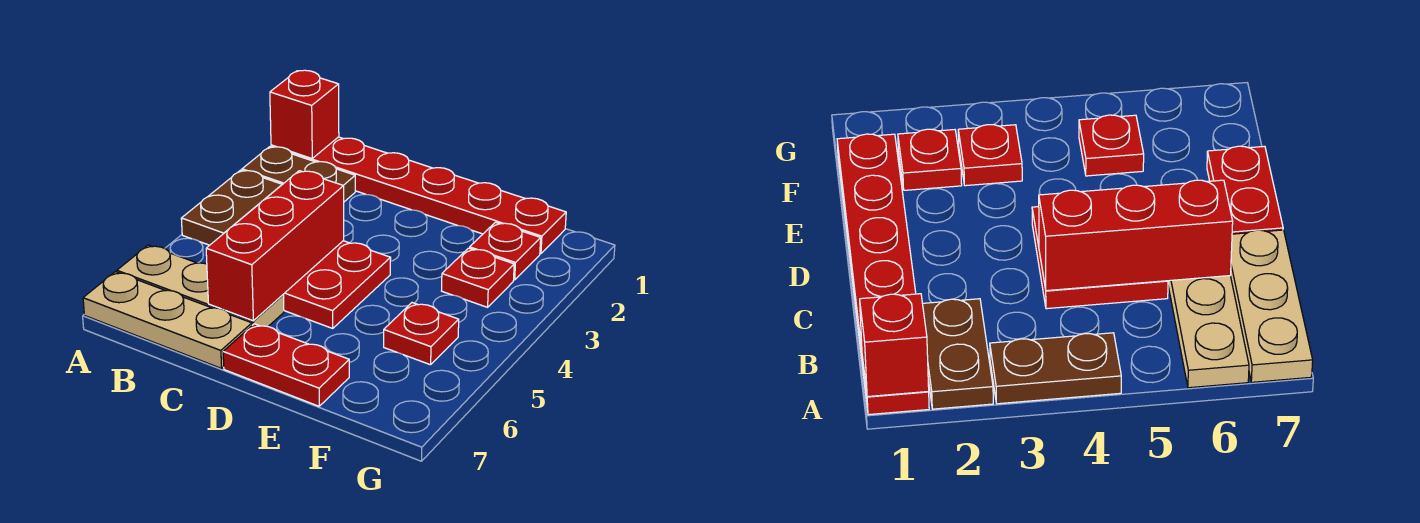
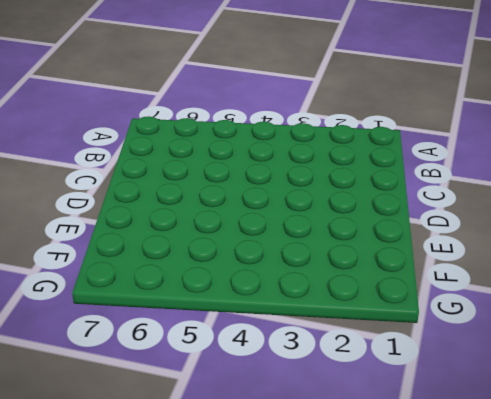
none -> red 1x6 plate [271,137,566,254]
none -> brown 1x2 plate [242,147,355,202]
none -> brown 1x2 plate [181,170,282,245]

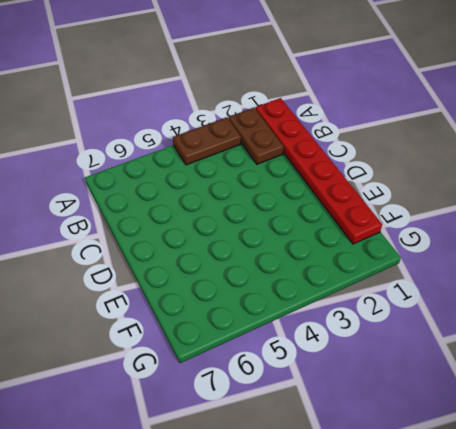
none -> tan 1x3 plate [117,245,284,327]
none -> tan 1x3 plate [83,272,252,368]
none -> red 2x2 plate [283,241,391,328]

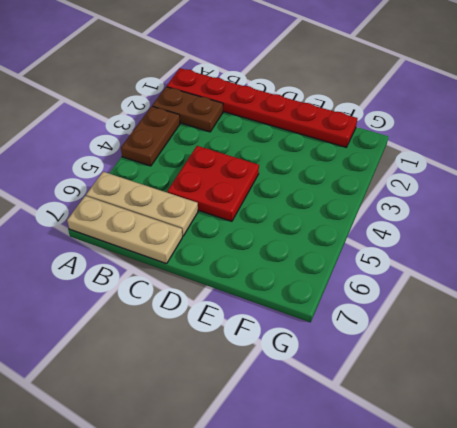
none -> red 1x2 plate [223,324,349,406]
none -> red 1x1 plate [470,222,541,280]
none -> red 1x1 plate [442,248,514,307]

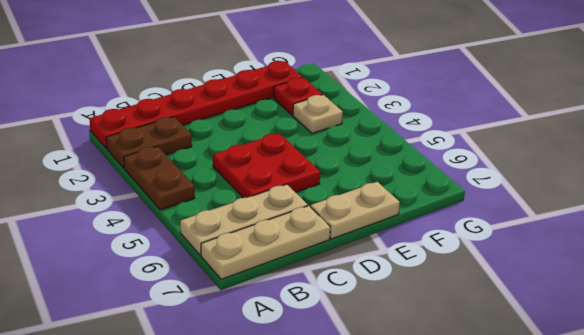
tan 1x2 plate [310,182,400,239] -> red 1x2 plate [223,324,349,406]
tan 1x1 plate [293,95,343,133] -> red 1x1 plate [442,248,514,307]
none -> red 1x1 plate [384,303,459,365]
none -> red 1x1 brick [270,70,339,158]
none -> red 1x3 brick [206,171,344,321]

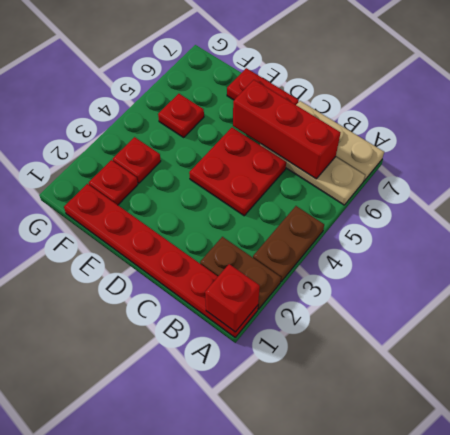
red 1x3 brick [233,80,341,179] -> red 1x3 brick turned to [206,171,344,321]

